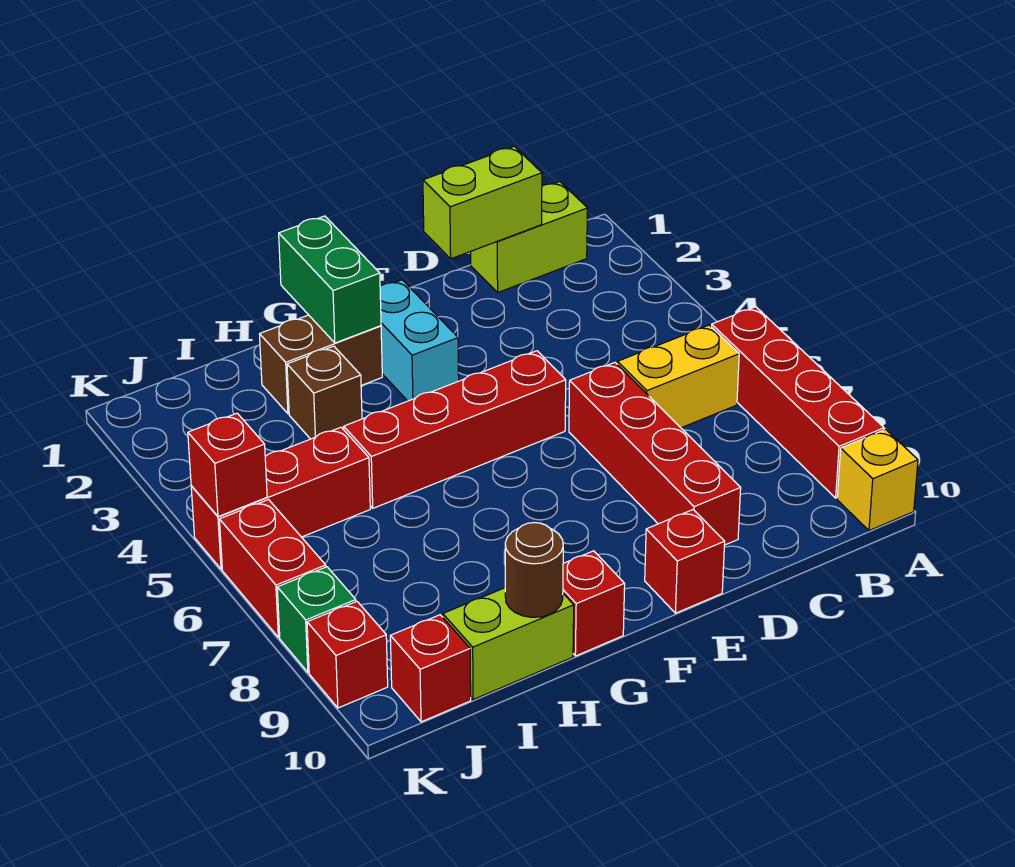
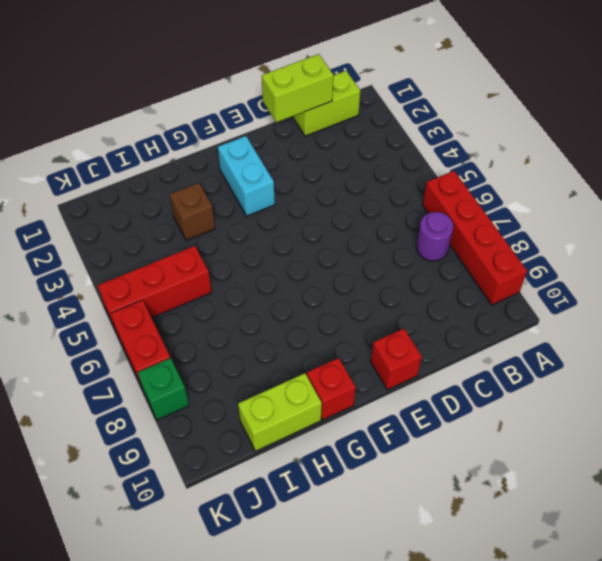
purple 1x1 round brick [416,212,453,261] -> none
none -> yellow 1x1 brick [837,429,918,531]
none -> yellow 1x2 brick [617,325,739,428]
none -> red 1x4 brick [569,363,741,545]

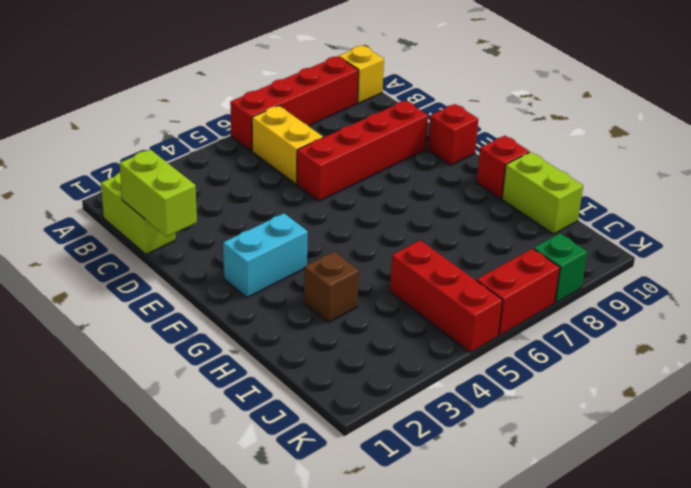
none -> red 1x4 brick [344,351,566,508]
none -> brown 1x2 brick [260,315,382,414]
none -> red 1x1 brick [390,615,471,722]

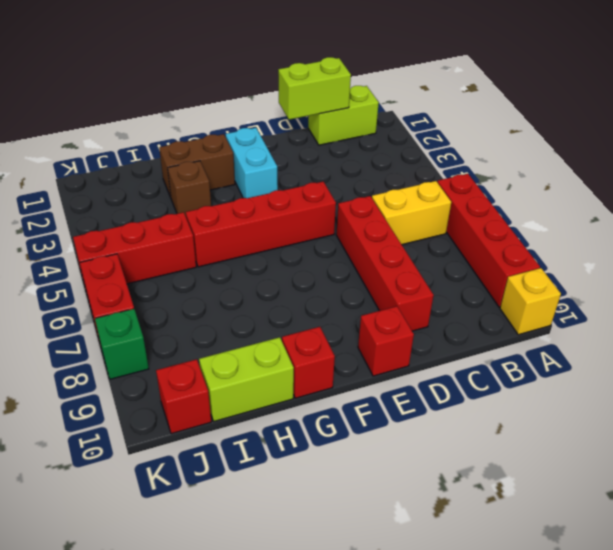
none -> red 1x1 brick [307,602,388,708]
none -> green 1x2 brick [279,216,381,343]
none -> brown 1x1 round brick [505,523,563,617]

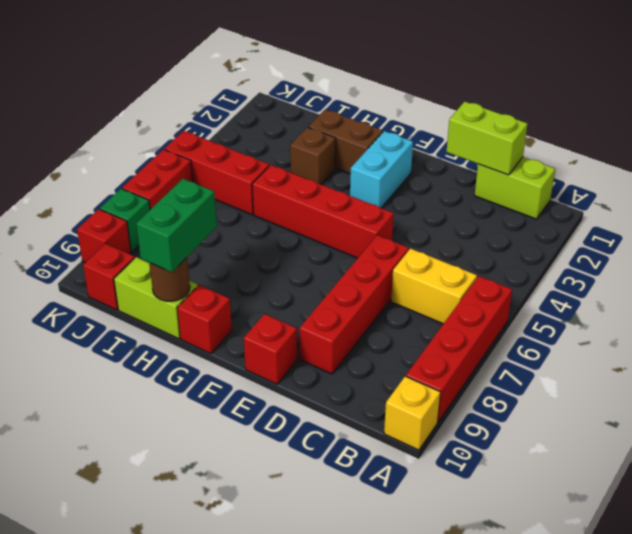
green 1x2 brick [136,179,217,272] -> green 1x2 brick moved to [279,216,381,343]
none -> red 1x1 brick [188,413,267,517]

